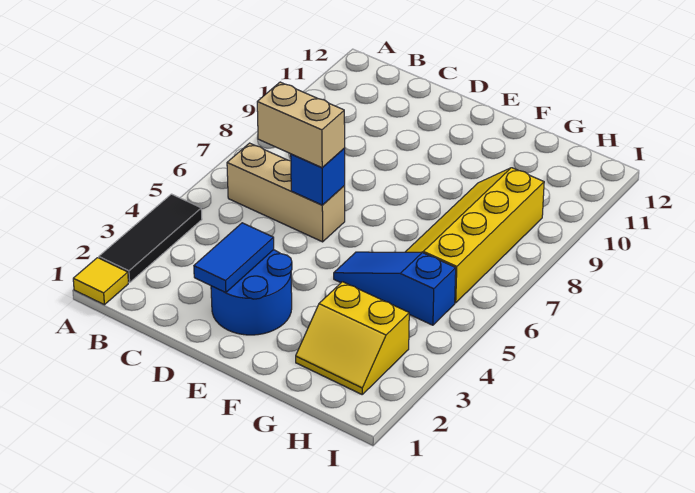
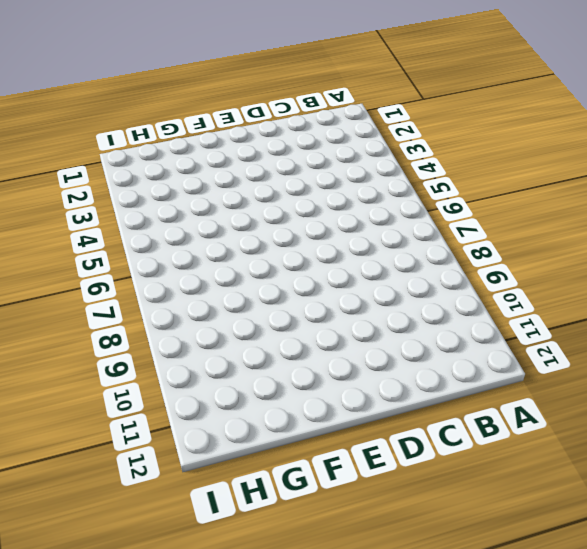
none -> yellow 1x1 tile [73,258,128,305]
none -> black 1x3 tile [99,194,202,283]

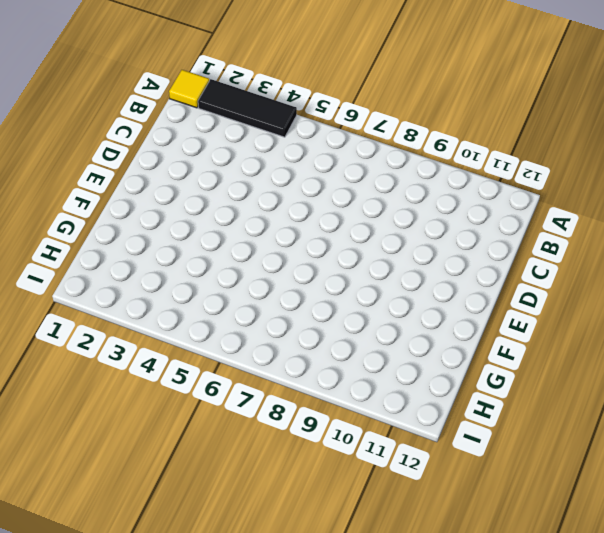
none -> tan 1x3 brick [227,143,345,242]
none -> blue 2x2 round brick [211,250,292,335]

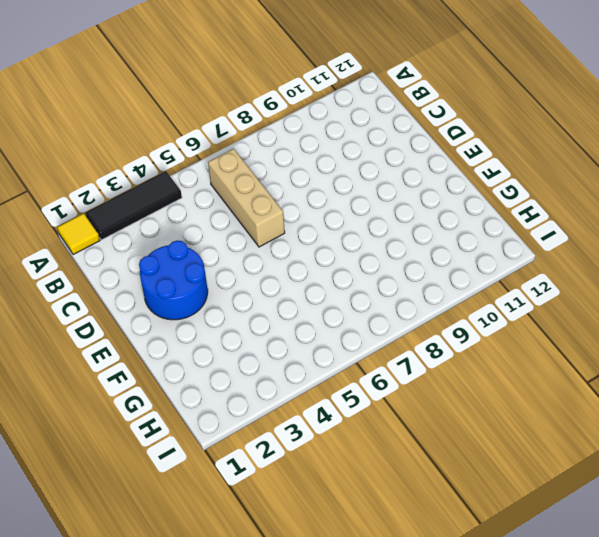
none -> blue 1x3 slope [334,252,456,325]
none -> yellow 2x2 slope [296,282,409,394]

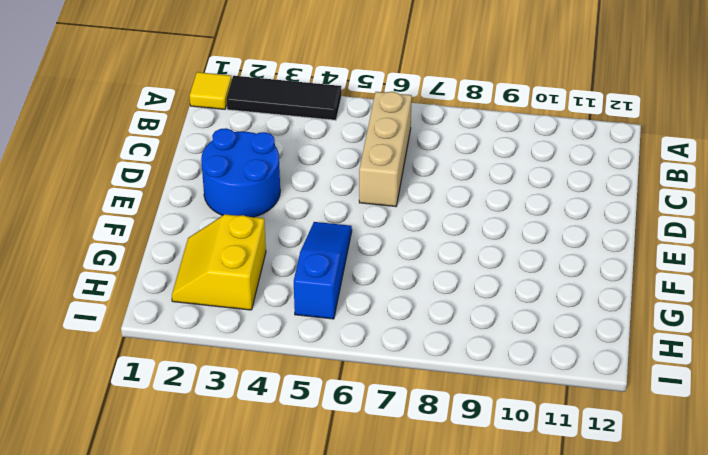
none -> yellow 2x4 slope [406,168,544,303]
none -> blue 1x2 tile [194,223,274,293]

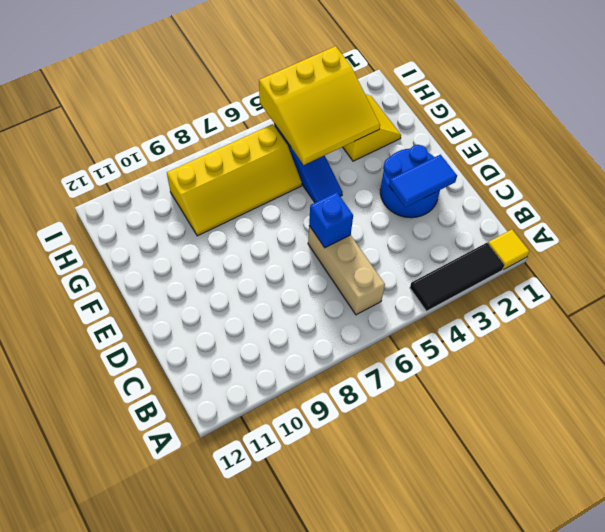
yellow 3x3 slope [259,46,380,165] -> none
none -> tan 1x2 brick [257,82,345,168]

